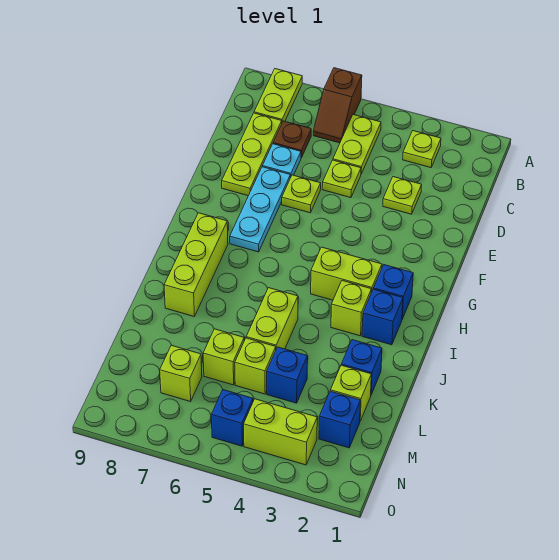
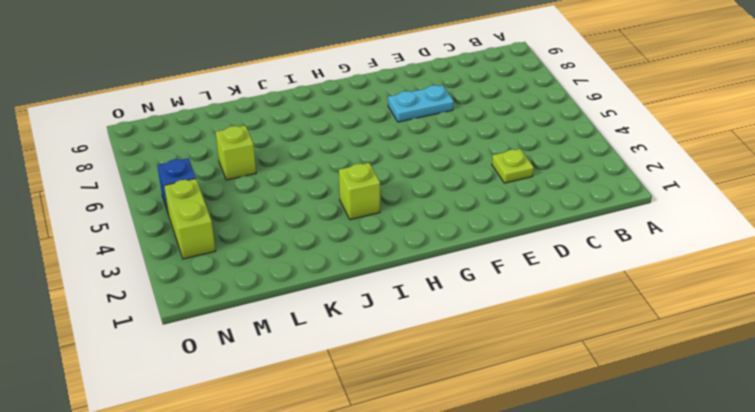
cyan 1x2 plate [388,85,454,122] -> cyan 1x3 plate [230,167,290,252]
none -> brown 1x2 slope [313,68,362,143]
none -> lime 1x2 plate [254,69,302,122]
none -> lime 1x1 plate [403,131,441,168]

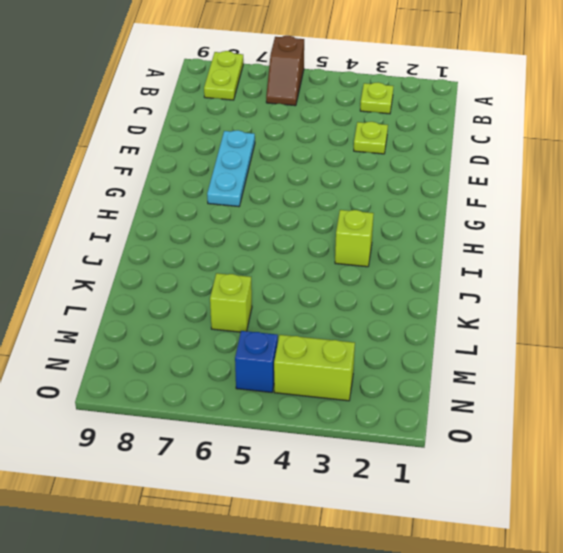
none -> lime 1x2 plate [333,115,381,174]
none -> brown 1x1 plate [273,121,311,158]
none -> lime 1x3 plate [222,113,282,196]

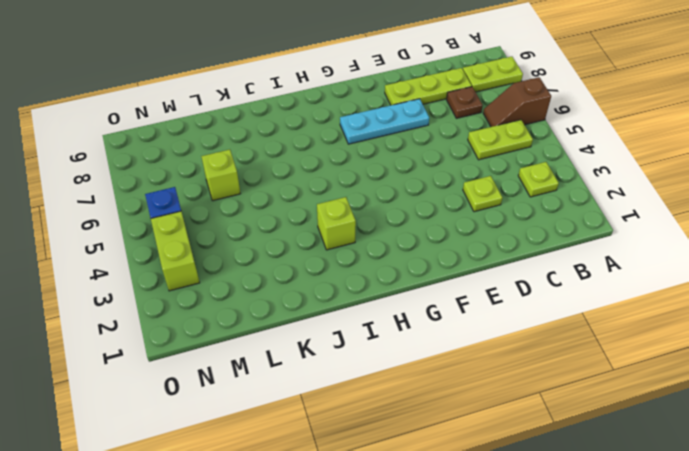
none -> lime 1x1 plate [322,160,361,198]
none -> cyan 1x1 plate [262,144,301,178]
none -> lime 1x1 plate [282,175,321,213]

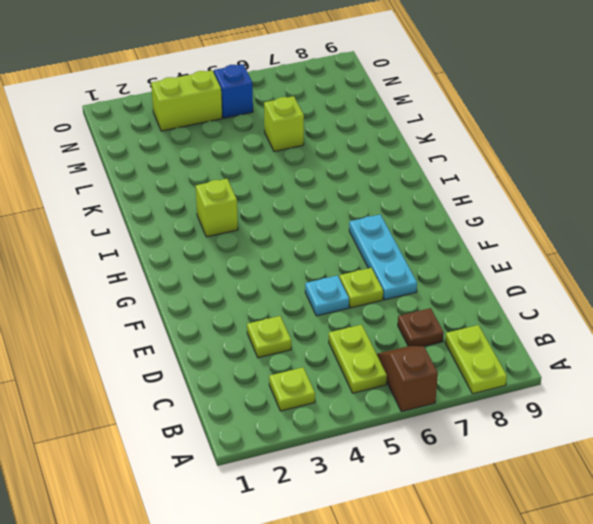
cyan 1x1 plate [305,276,349,316] -> cyan 1x1 plate moved to [262,144,301,178]
none -> lime 1x3 plate [222,113,282,196]
none -> lime 1x1 plate [322,160,361,198]
none -> blue 1x1 brick [374,265,413,319]

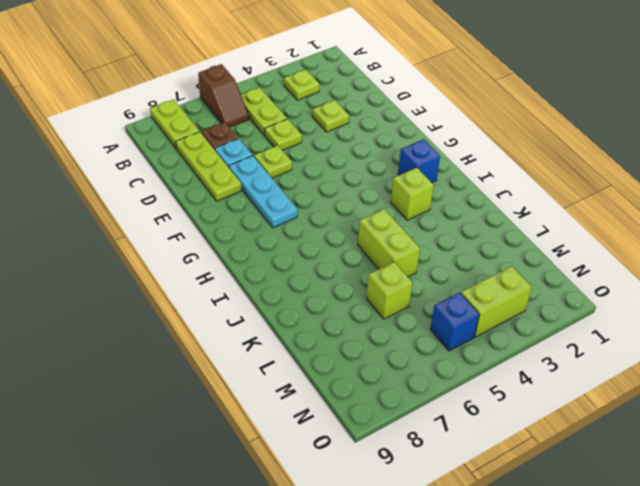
none -> lime 1x2 brick [311,247,382,300]
none -> lime 1x3 brick [164,213,228,316]
none -> blue 1x1 brick [362,289,403,345]

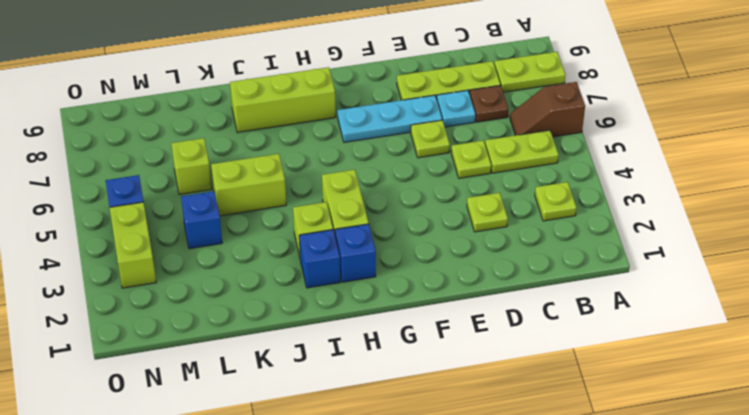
none -> blue 1x1 brick [341,340,382,395]
none -> lime 1x1 brick [331,365,371,421]
none -> lime 1x1 brick [235,338,276,394]

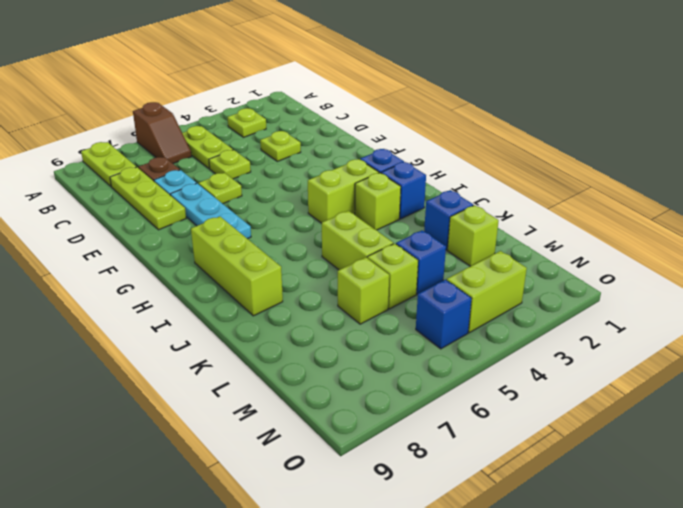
none -> blue 1x1 brick [319,391,361,448]
none -> lime 1x1 brick [160,345,202,402]

